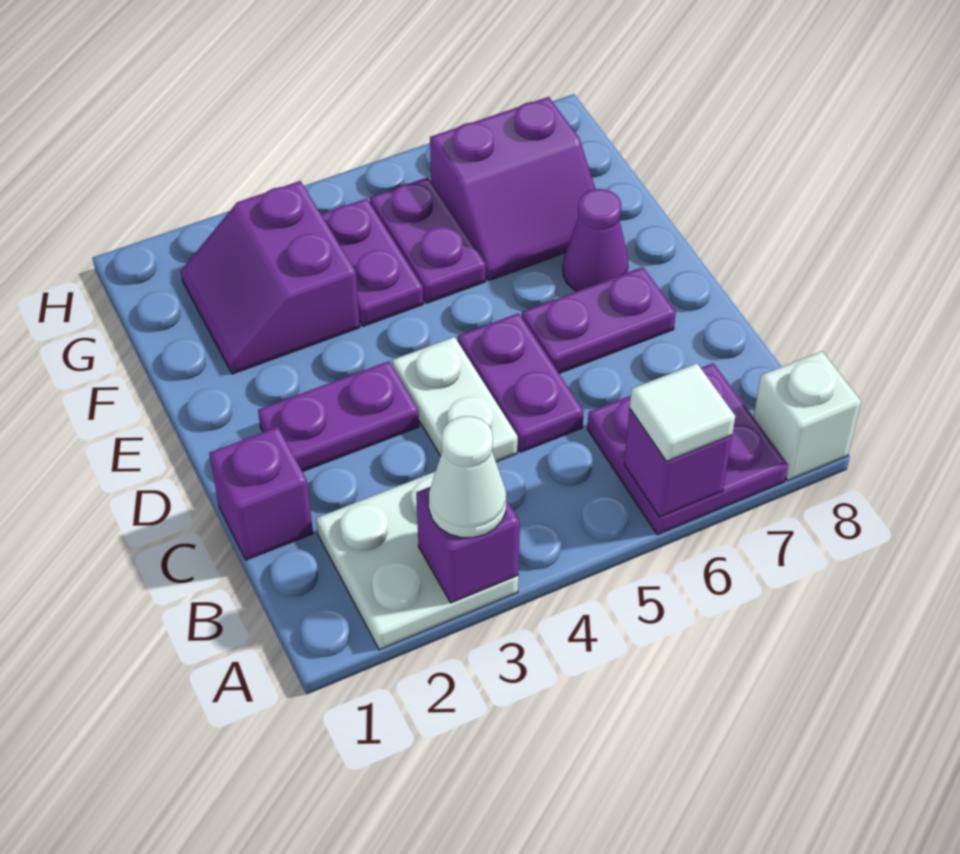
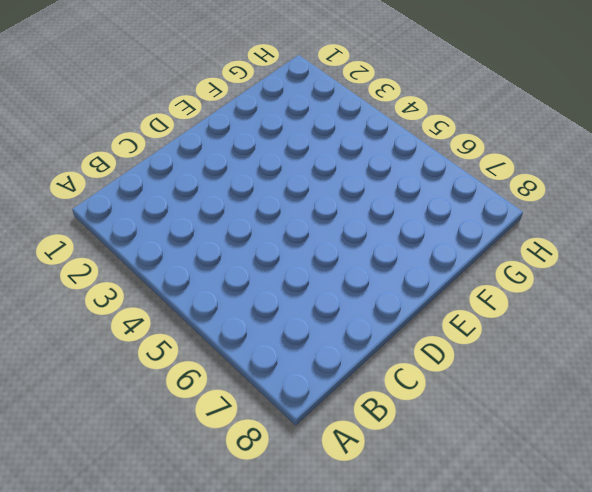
none -> white 2x2 plate [316,472,518,650]
none -> purple 2x2 plate [587,363,788,535]
none -> white 1x1 brick [753,351,861,481]

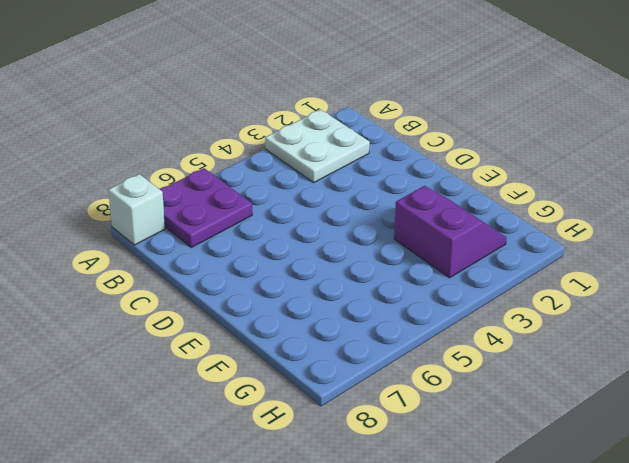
none -> purple 1x1 brick [209,427,313,560]
none -> white 1x2 plate [392,337,518,462]
none -> purple 1x2 plate [458,313,584,452]

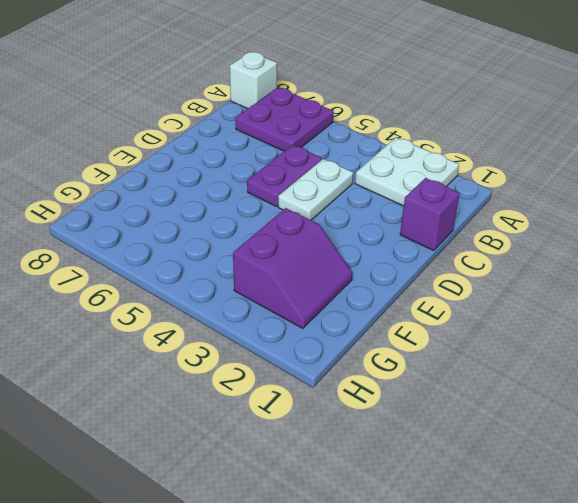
none -> purple 1x2 plate [258,361,419,472]
none -> purple 1x2 plate [522,267,676,373]
none -> purple 1x1 cone [563,189,629,291]

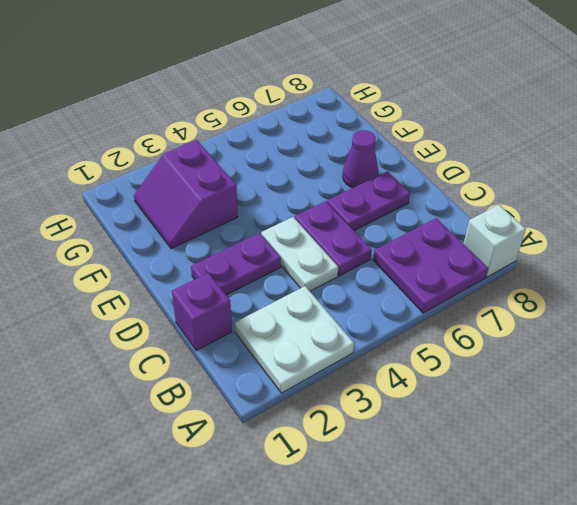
none -> purple 1x2 plate [321,198,423,326]
none -> purple 1x2 plate [370,177,486,303]
none -> purple 2x2 slope [430,97,595,281]

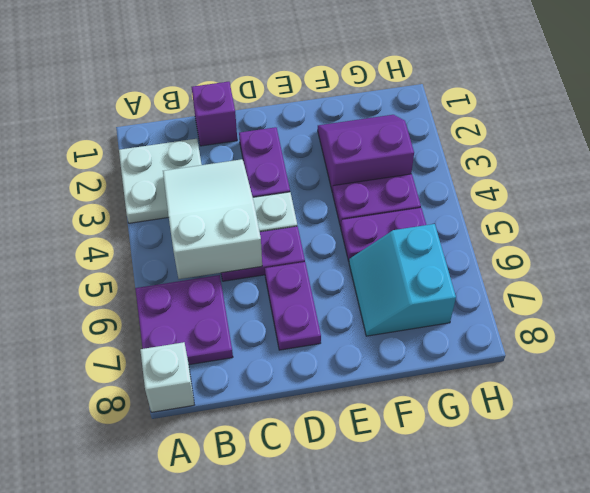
white 2x3 slope [163,159,262,279] -> none
cyan 2x2 slope [349,224,456,336] -> purple 2x2 slope [430,97,595,281]
none -> purple 1x1 cone [563,189,629,291]
none -> purple 1x1 brick [416,487,520,603]
none -> purple 1x1 brick [624,409,732,517]

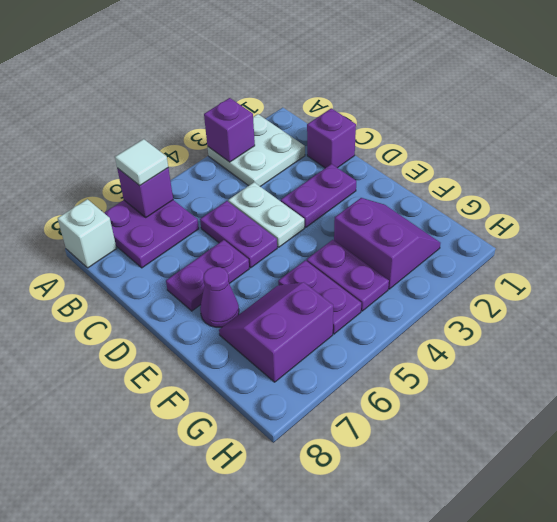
none -> white 1x1 cone [429,416,506,538]

